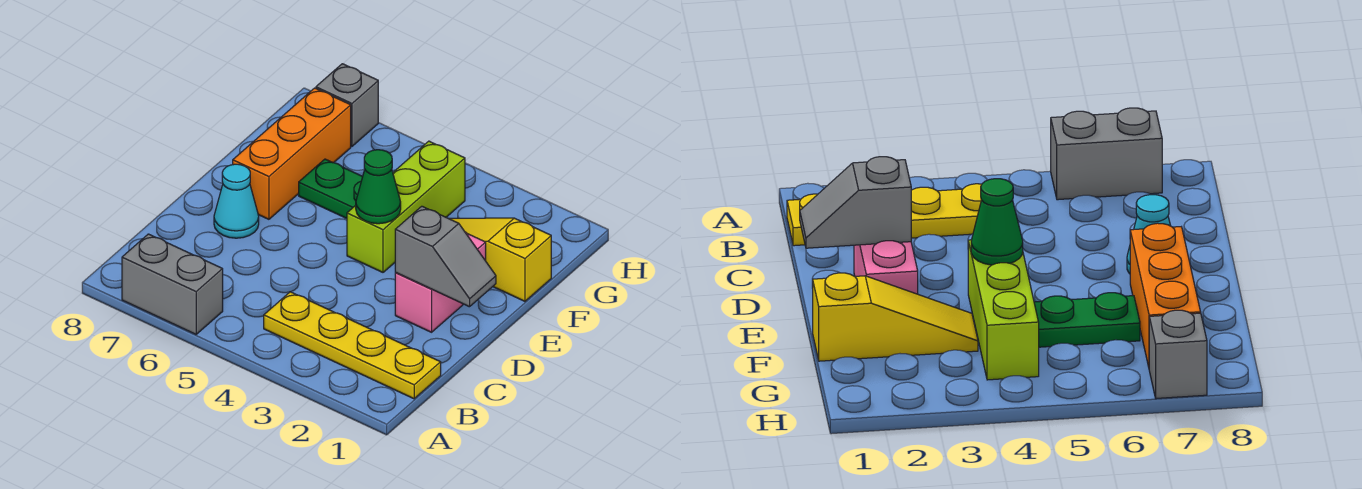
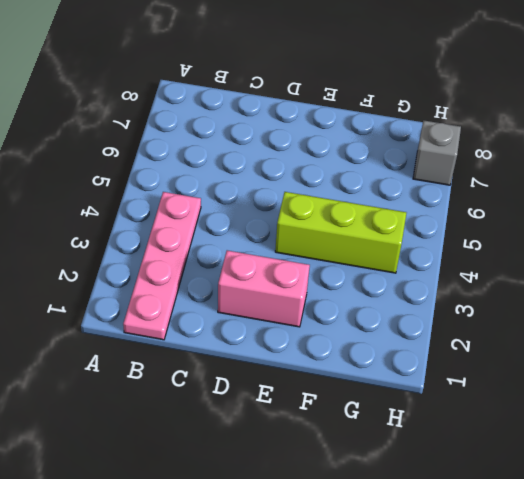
pink 1x4 plate [123,192,201,340] -> yellow 1x4 plate [264,292,441,399]
none -> grey 1x2 brick [122,234,223,334]
none -> cyan 1x1 cone [214,164,259,238]

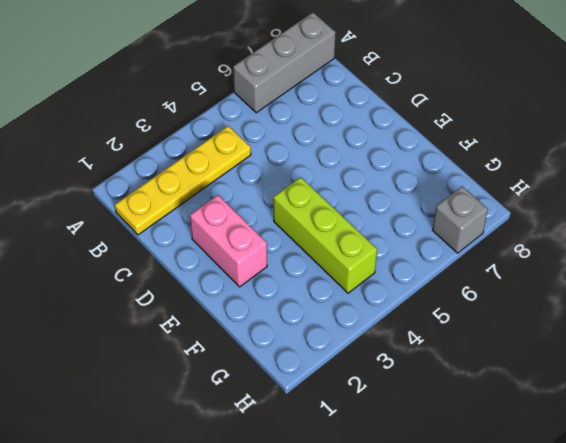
grey 1x3 brick [233,13,336,113] -> grey 1x2 brick [122,234,223,334]
none -> cyan 1x1 cone [214,164,259,238]
none -> orange 1x3 brick [233,88,351,219]

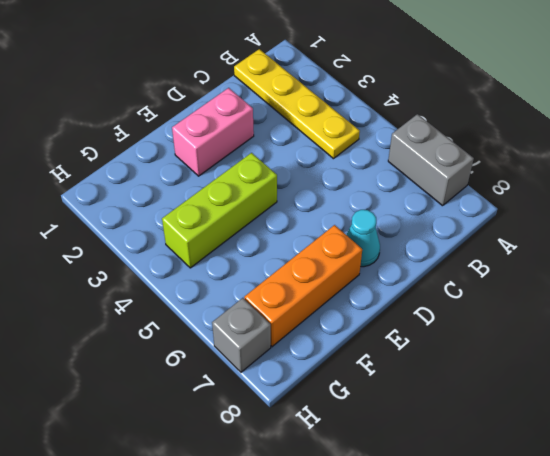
none -> yellow 1x3 slope [449,218,551,301]
none -> green 1x2 plate [299,159,363,218]

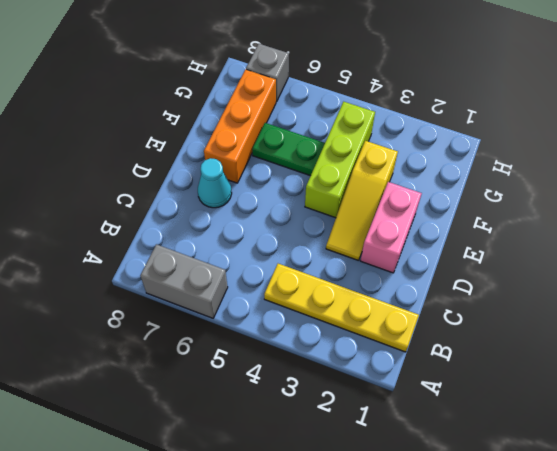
yellow 1x3 slope [326,141,398,260] -> yellow 1x3 slope turned to [449,218,551,301]
none -> grey 1x2 slope [395,206,496,307]
none -> green 1x1 cone [356,150,401,224]

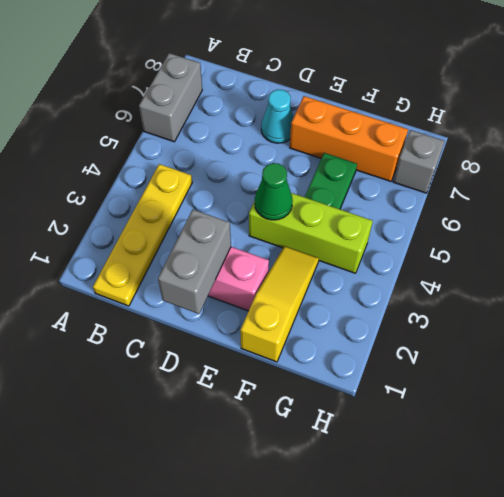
grey 1x2 brick [158,210,231,314] -> grey 1x2 slope [395,206,496,307]

